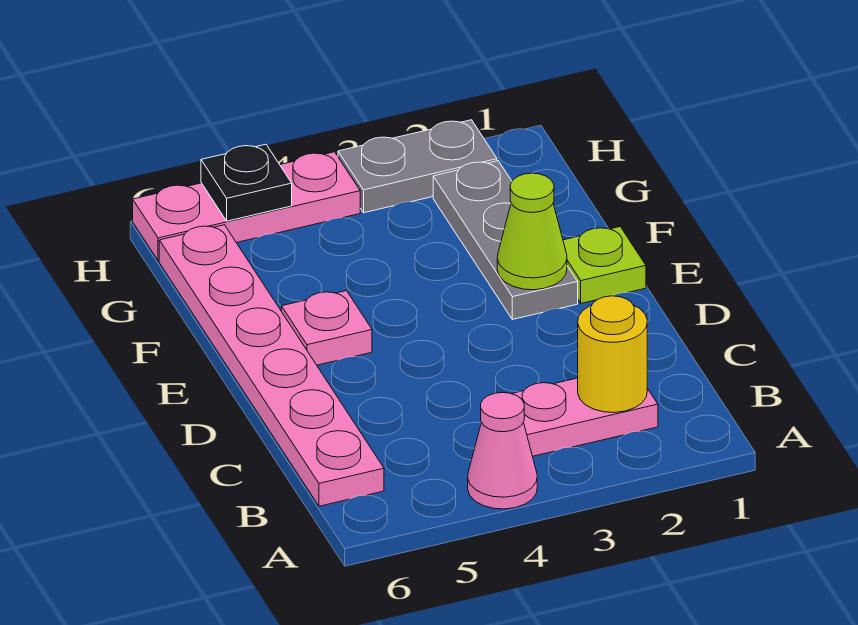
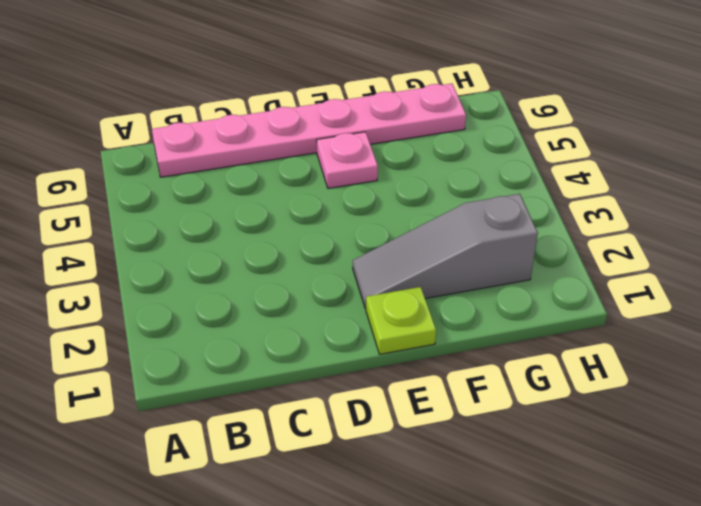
grey 1x3 slope [353,194,538,309] -> grey 1x3 plate [433,161,578,319]
none -> pink 1x1 cone [468,393,537,509]
none -> pink 1x2 plate [512,378,658,456]

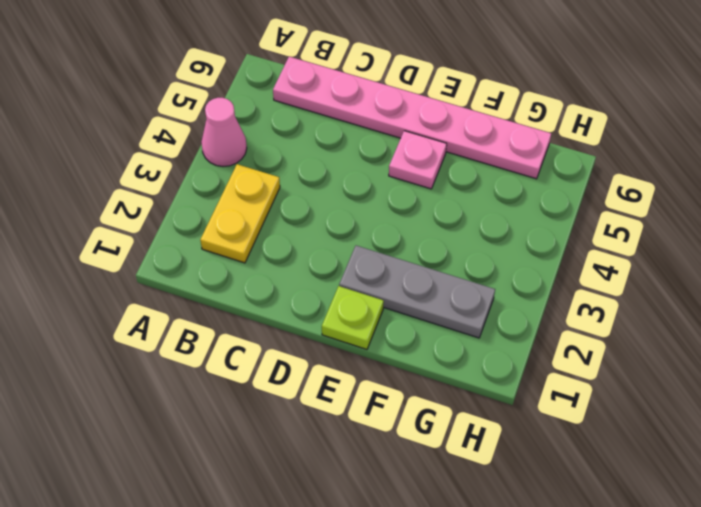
yellow 1x2 plate [200,164,280,263] -> pink 1x2 plate [512,378,658,456]
none -> grey 1x2 plate [338,120,497,213]
none -> pink 1x3 plate [133,152,360,261]

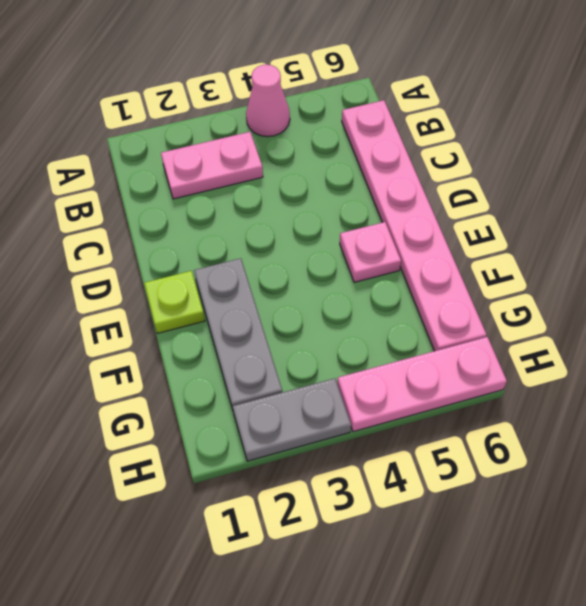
none -> yellow 1x1 round brick [578,296,647,413]
none -> lime 1x1 cone [497,173,567,290]

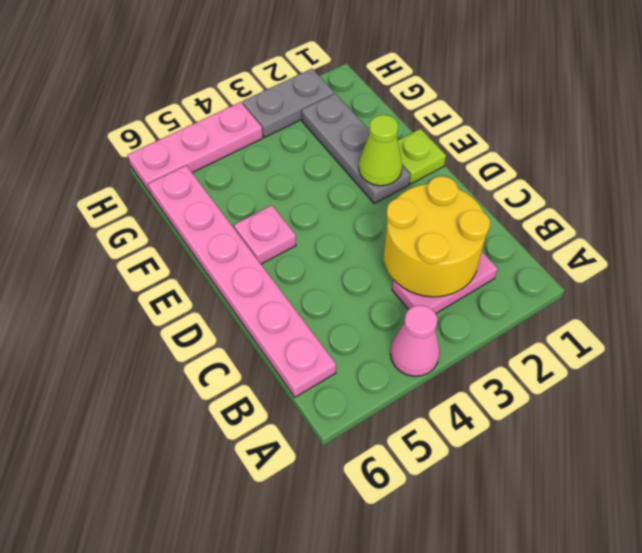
yellow 2x2 round brick [384,176,490,297] -> yellow 1x1 round brick [578,296,647,413]
none -> black 1x1 plate [201,144,292,221]

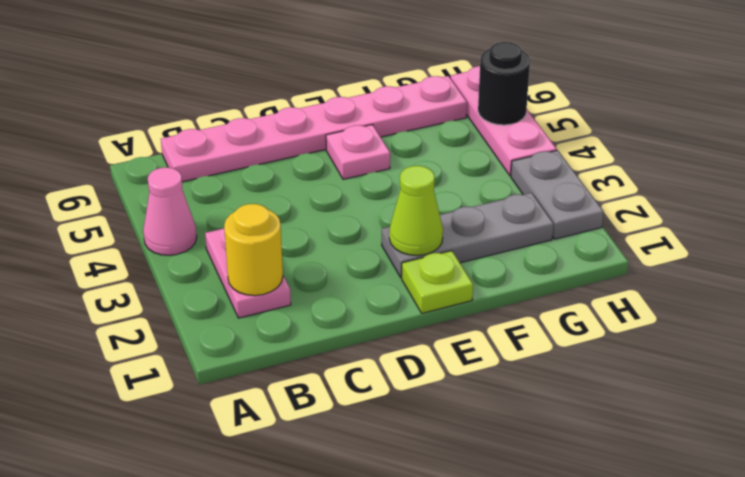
black 1x1 round brick [478,42,530,125] -> black 1x1 plate [201,144,292,221]

